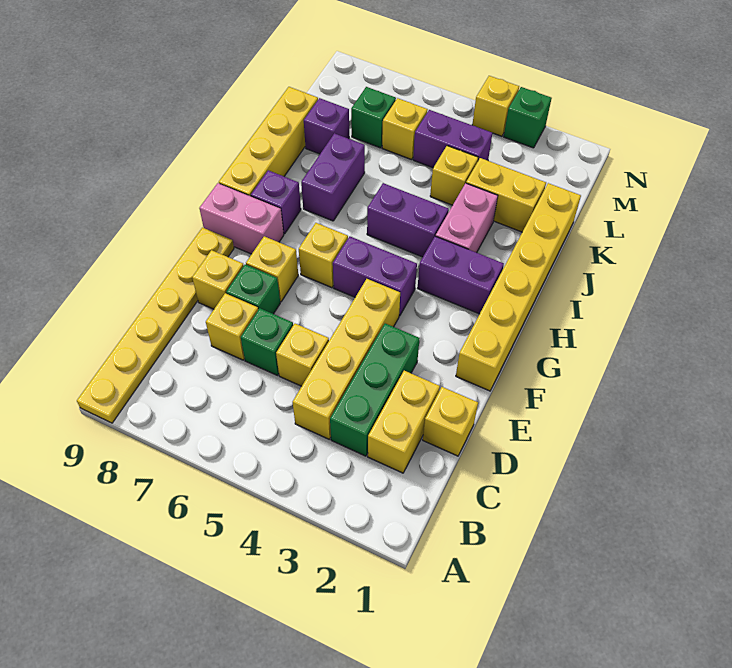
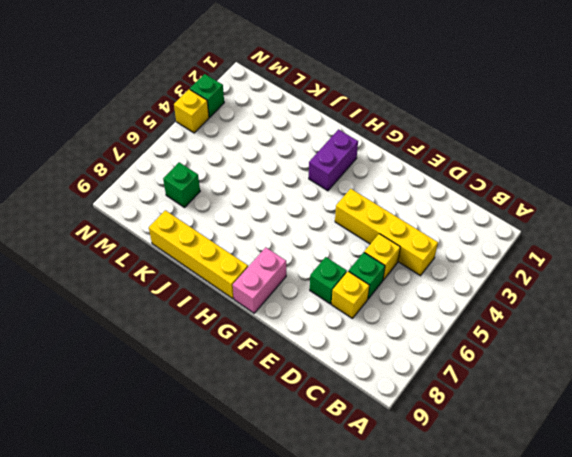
none -> yellow 1x6 plate [77,228,234,423]
none -> yellow 1x2 brick [368,371,440,473]
none -> green 1x3 brick [330,323,420,456]

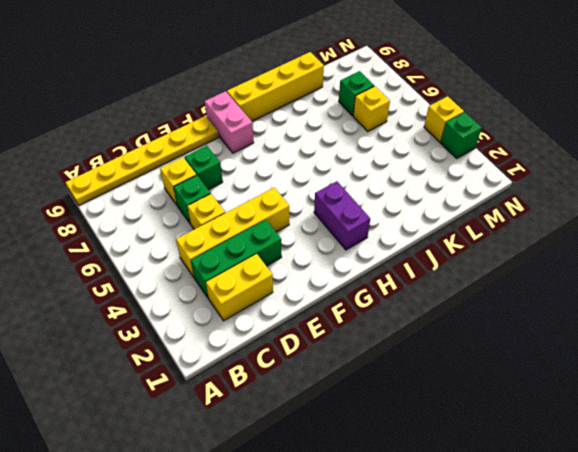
none -> yellow 1x1 brick [423,387,478,456]
none -> yellow 1x1 brick [192,250,244,309]
none -> yellow 1x6 brick [456,183,581,391]

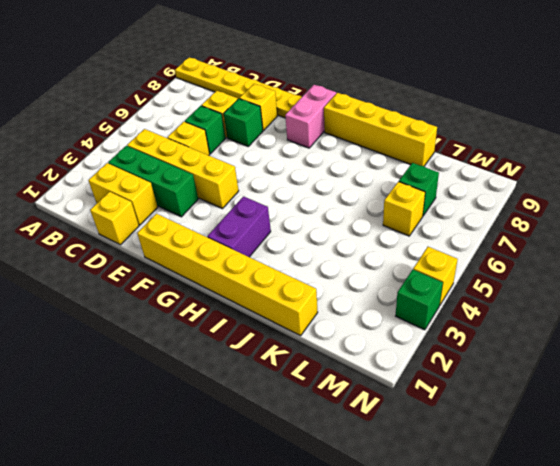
none -> yellow 1x1 brick [246,236,298,302]
none -> purple 1x2 brick [333,236,417,316]
none -> yellow 1x1 brick [299,223,348,288]

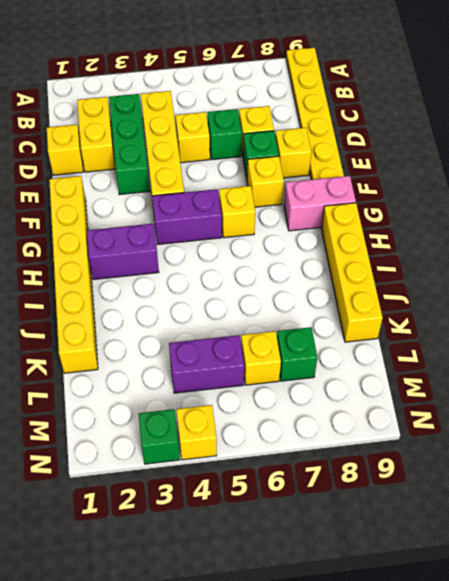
none -> purple 1x1 brick [251,170,301,234]
none -> pink 1x2 brick [436,183,498,253]
none -> purple 1x2 brick [367,183,449,257]

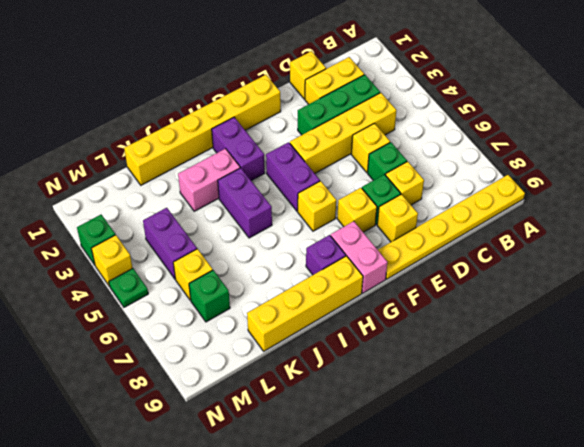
green 1x1 plate [109,269,148,307] -> none
none -> purple 1x2 brick [301,133,365,221]
none -> yellow 1x2 brick [466,158,546,232]
none -> yellow 1x1 brick [430,146,478,205]

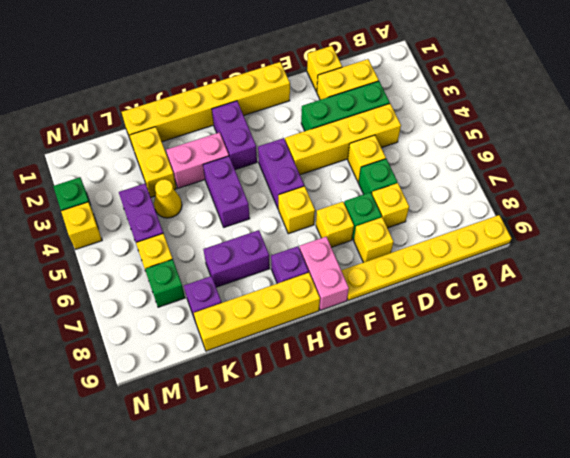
yellow 1x1 cone [154,179,182,218] -> yellow 1x1 brick [430,146,478,205]

